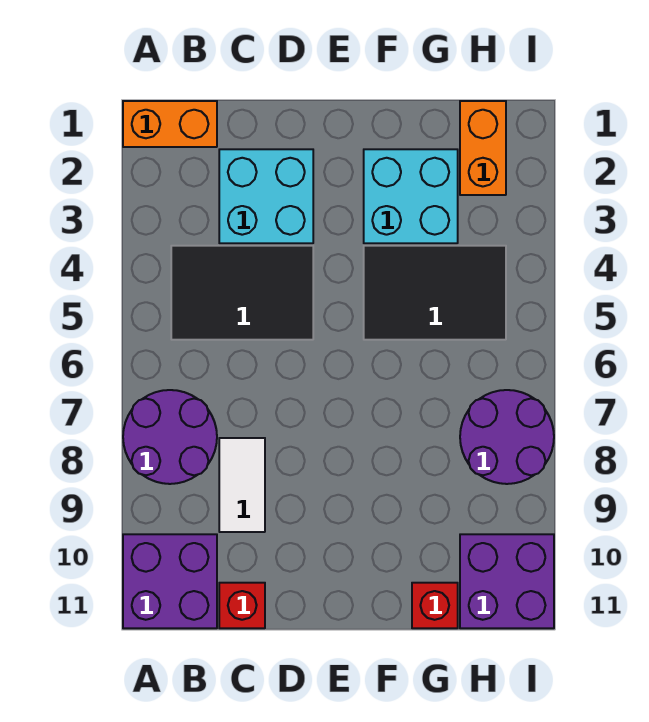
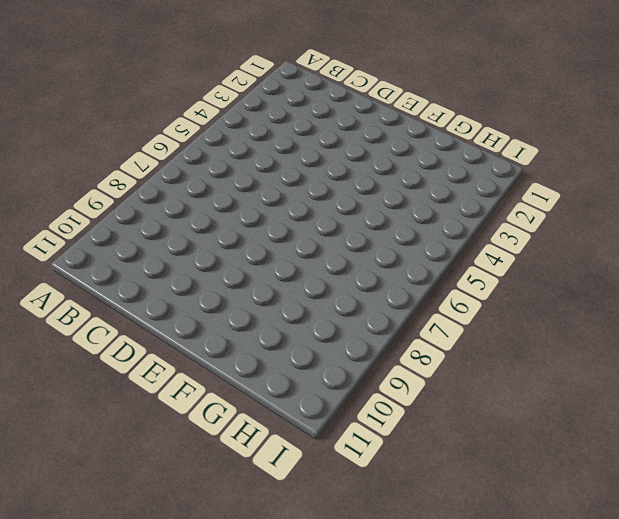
none -> orange 1x2 brick [123,101,217,147]
none -> purple 2x2 round brick [123,390,217,484]
none -> purple 2x2 brick [123,534,217,628]

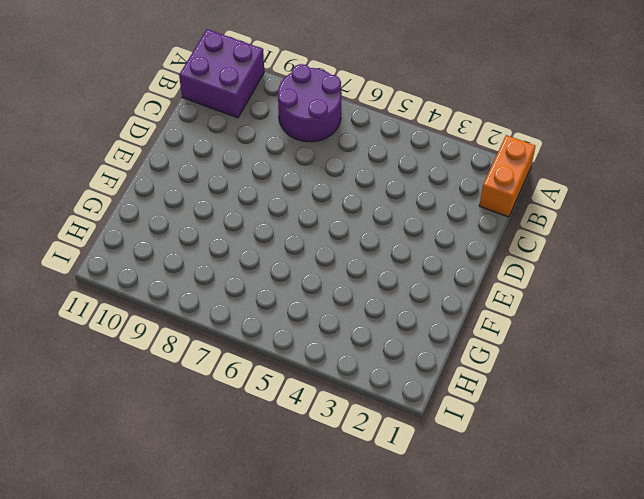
none -> black 2x3 tile [171,246,313,340]
none -> cyan 2x2 brick [219,149,313,243]
none -> white 1x2 tile [219,438,265,532]

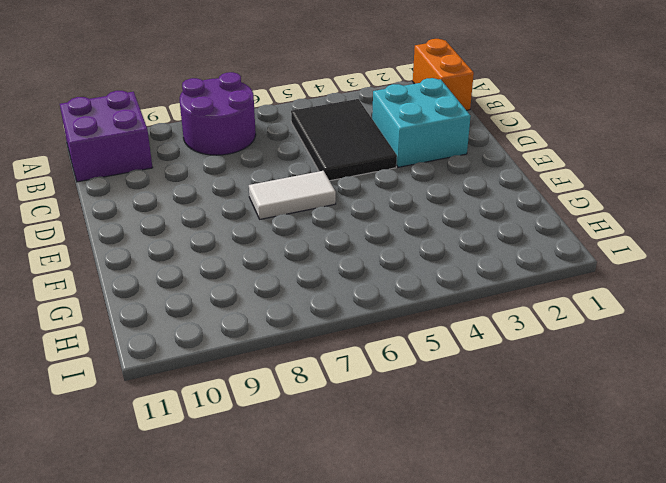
white 1x2 tile [249,171,336,219] -> white 1x2 tile moved to [219,438,265,532]
none -> red 1x1 brick [219,583,265,628]
none -> cyan 2x2 brick [364,149,458,243]
none -> black 2x3 tile [364,246,506,340]

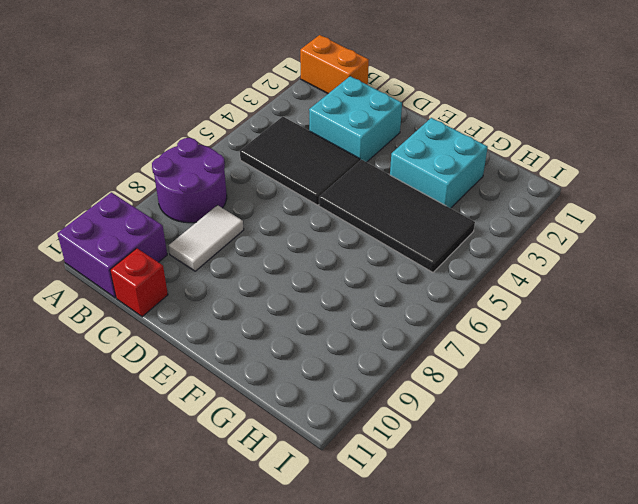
black 2x4 tile [319,160,475,272] -> black 2x3 tile [364,246,506,340]
none -> red 1x1 brick [412,583,458,628]
none -> orange 1x2 brick [460,101,506,195]
none -> purple 2x2 round brick [460,390,554,484]

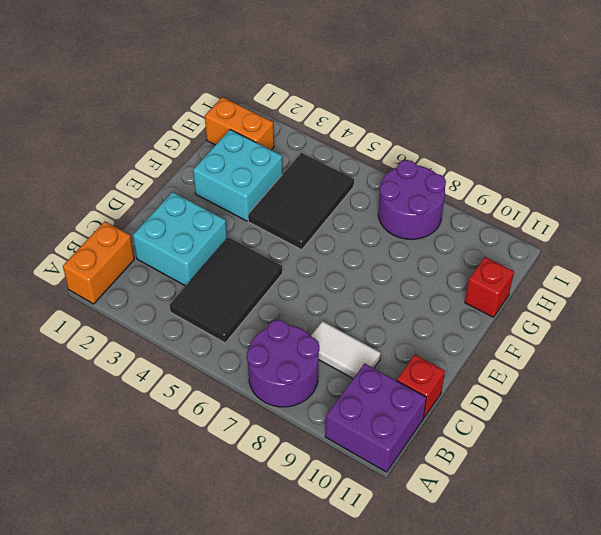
none -> purple 2x2 brick [460,534,554,628]

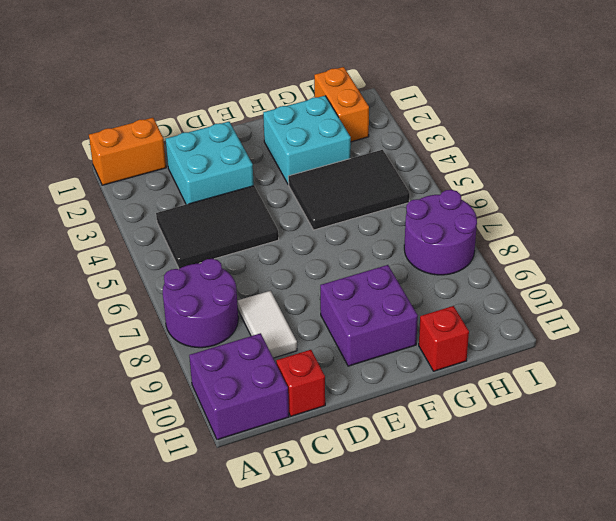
purple 2x2 brick [320,265,418,366] -> purple 2x2 brick moved to [460,534,554,628]

